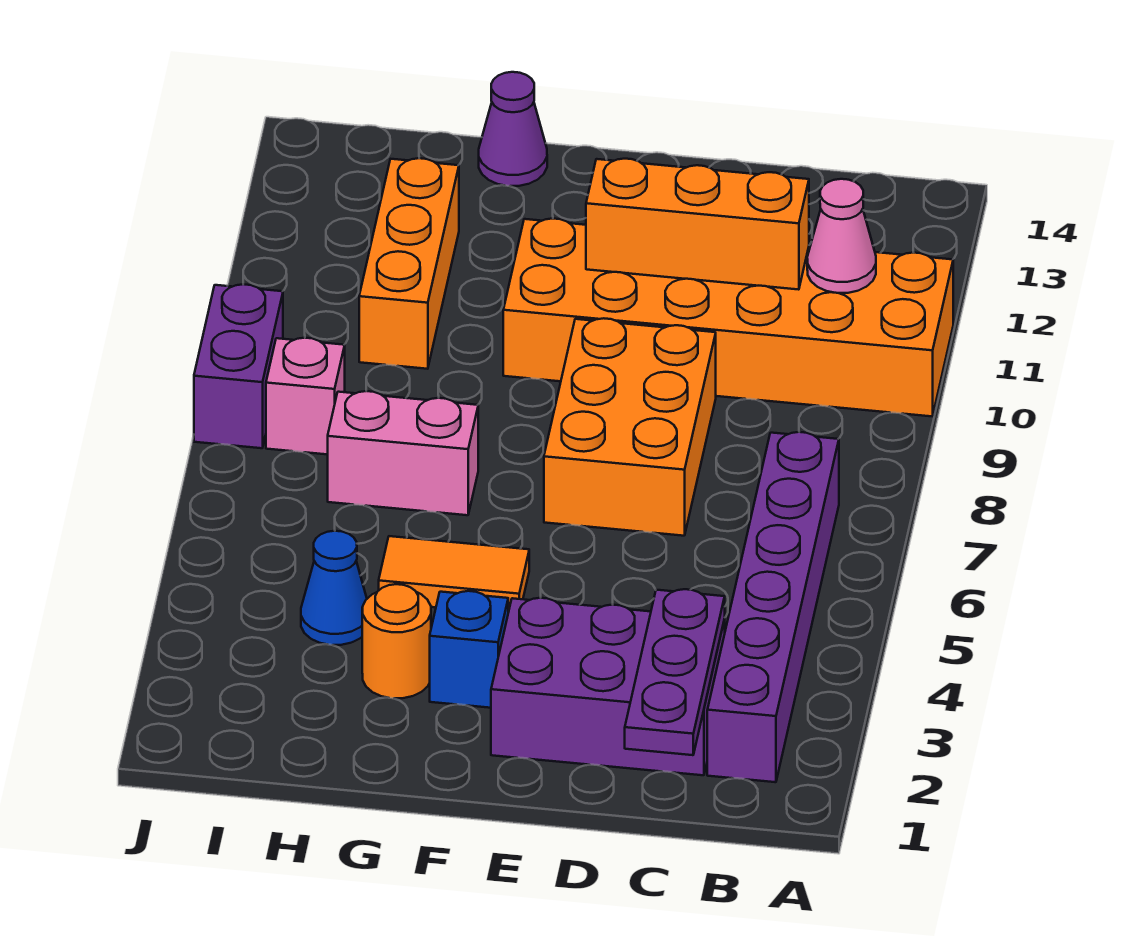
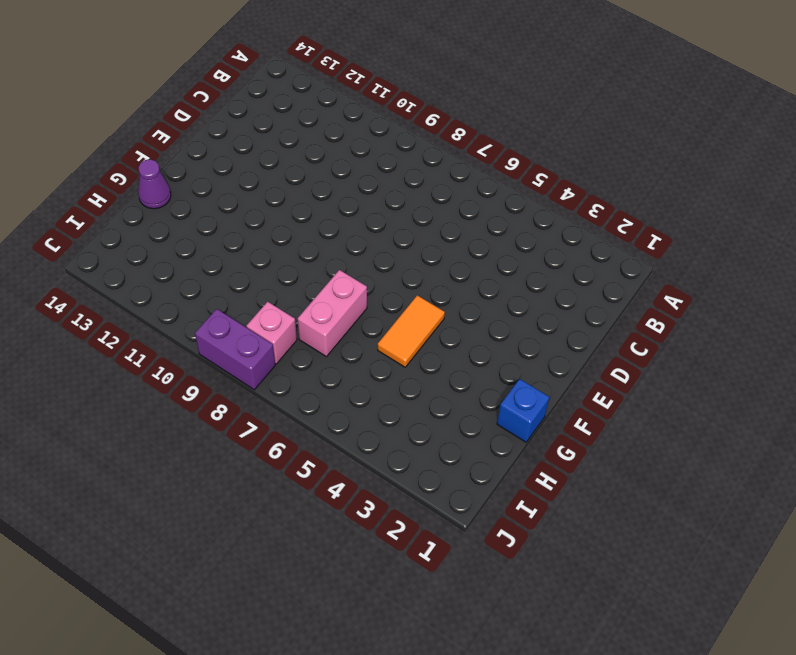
blue 1x1 brick [497,379,549,442] -> blue 1x1 brick moved to [430,591,508,708]
none -> orange 2x6 brick [503,219,953,416]
none -> purple 1x6 brick [707,432,839,782]
none -> purple 2x3 brick [491,598,725,775]

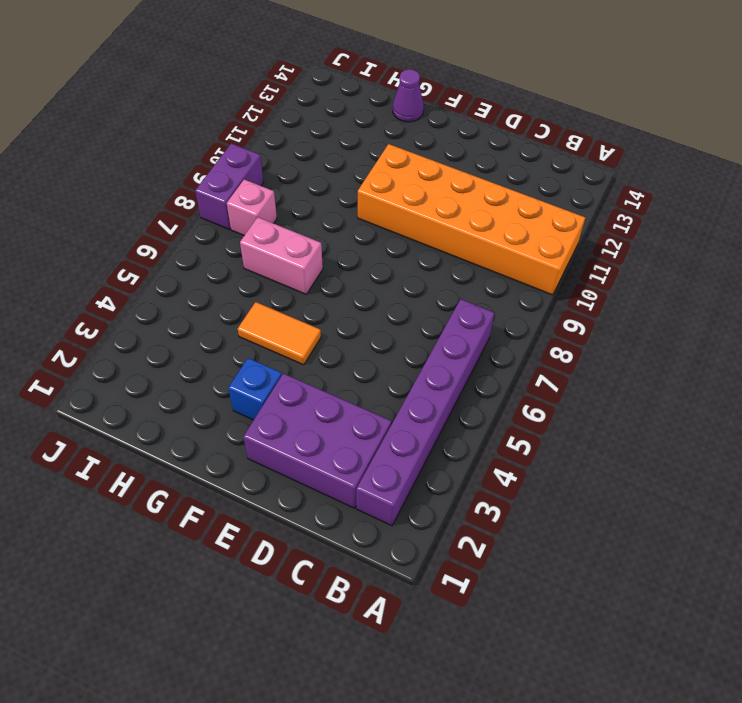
none -> orange 2x3 brick [544,318,716,536]
none -> orange 1x1 round brick [362,584,431,698]
none -> blue 1x1 cone [301,531,367,645]

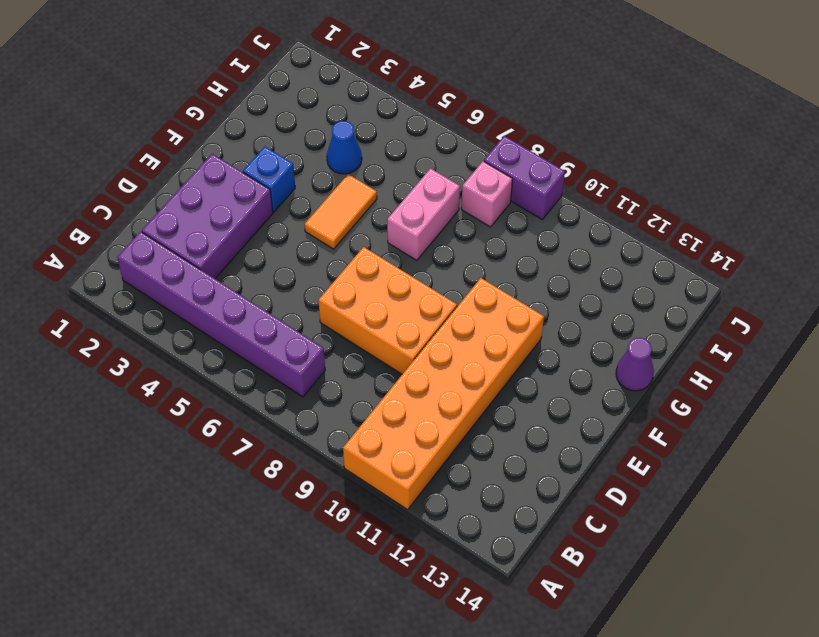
none -> orange 1x1 round brick [362,584,431,698]
none -> orange 1x3 brick [359,158,459,369]
none -> pink 1x1 cone [807,179,876,293]

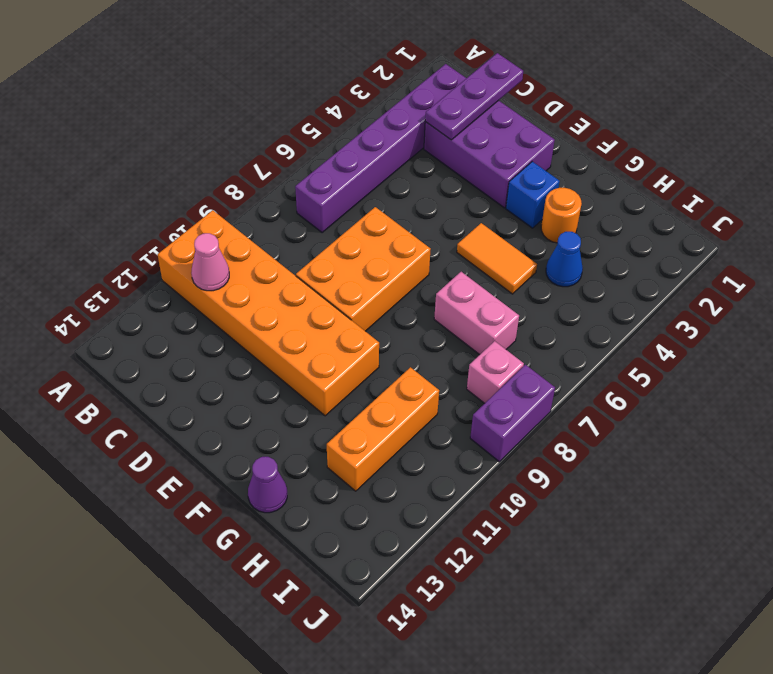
none -> orange 1x3 brick [586,159,809,290]

